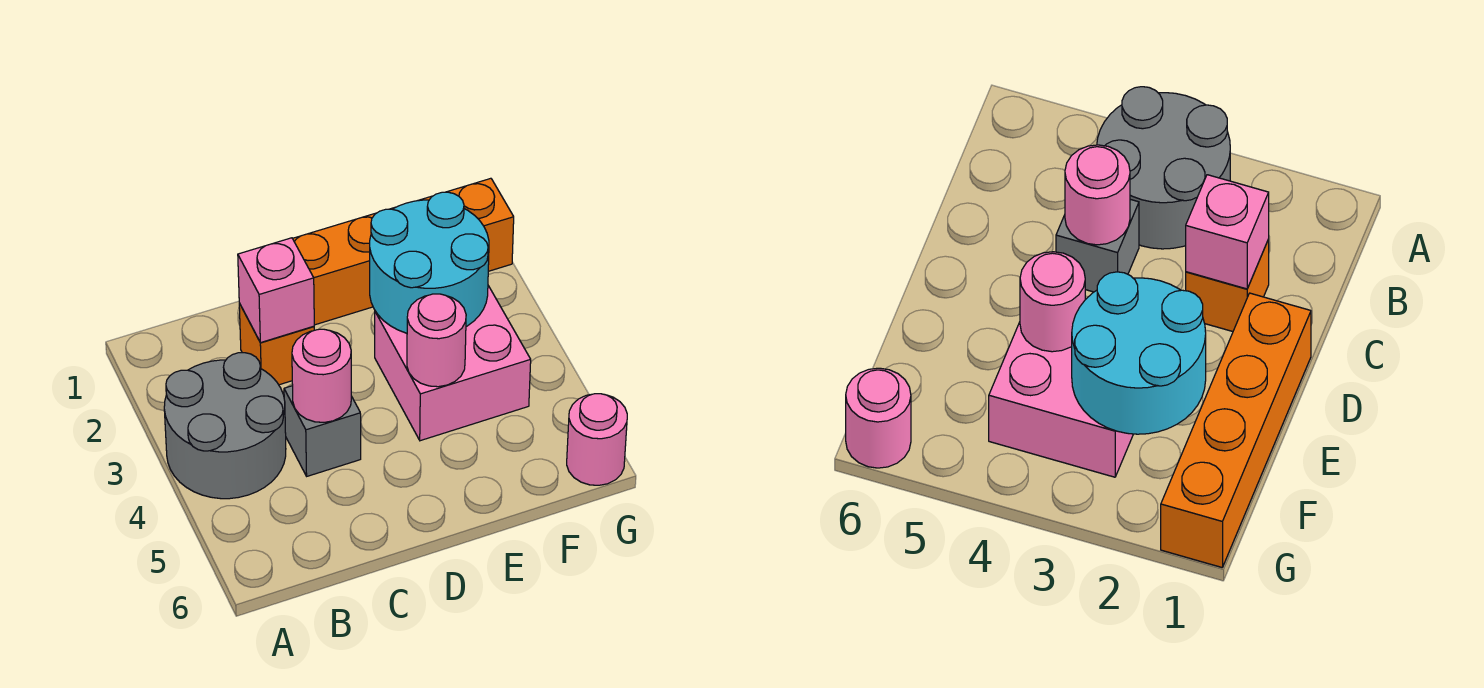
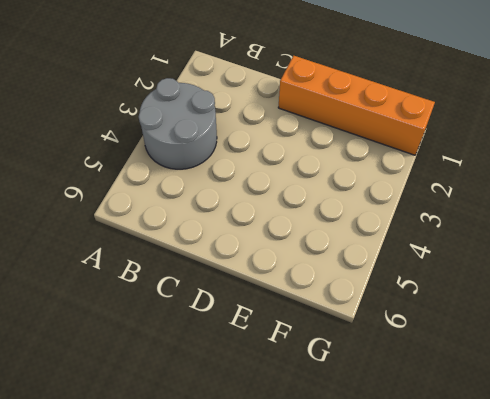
none -> orange 1x1 brick [239,303,314,385]
none -> grey 1x1 brick [284,386,361,476]

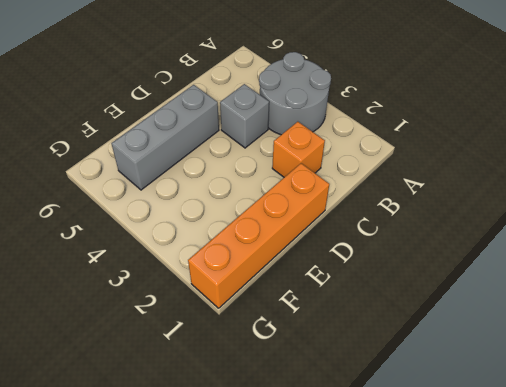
grey 1x3 brick [111,85,219,190] -> none
none -> pink 2x2 brick [375,286,531,441]
none -> pink 1x1 round brick [567,394,627,485]

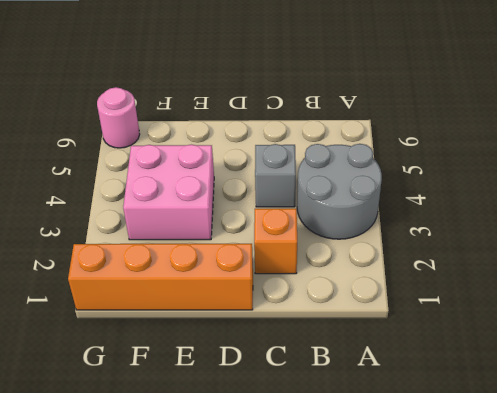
none -> pink 1x1 brick [238,238,314,343]
none -> pink 1x1 round brick [292,329,351,422]

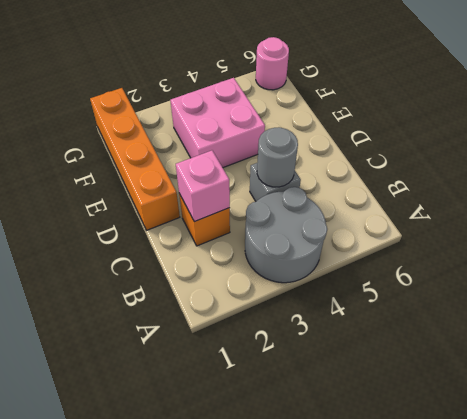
grey 1x1 round brick [257,127,298,187] -> pink 1x1 round brick [292,329,351,422]
none -> cyan 2x2 round brick [370,192,489,333]
none -> pink 1x1 round brick [407,294,466,387]

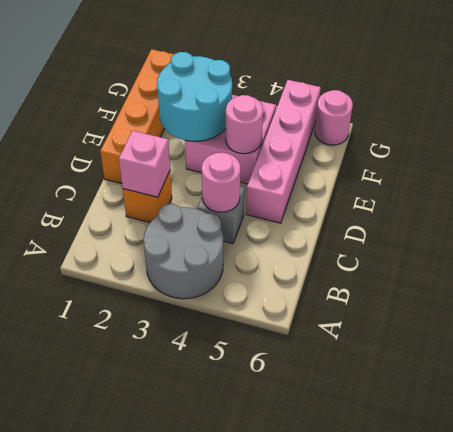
pink 1x4 brick [246,80,321,223] -> none

